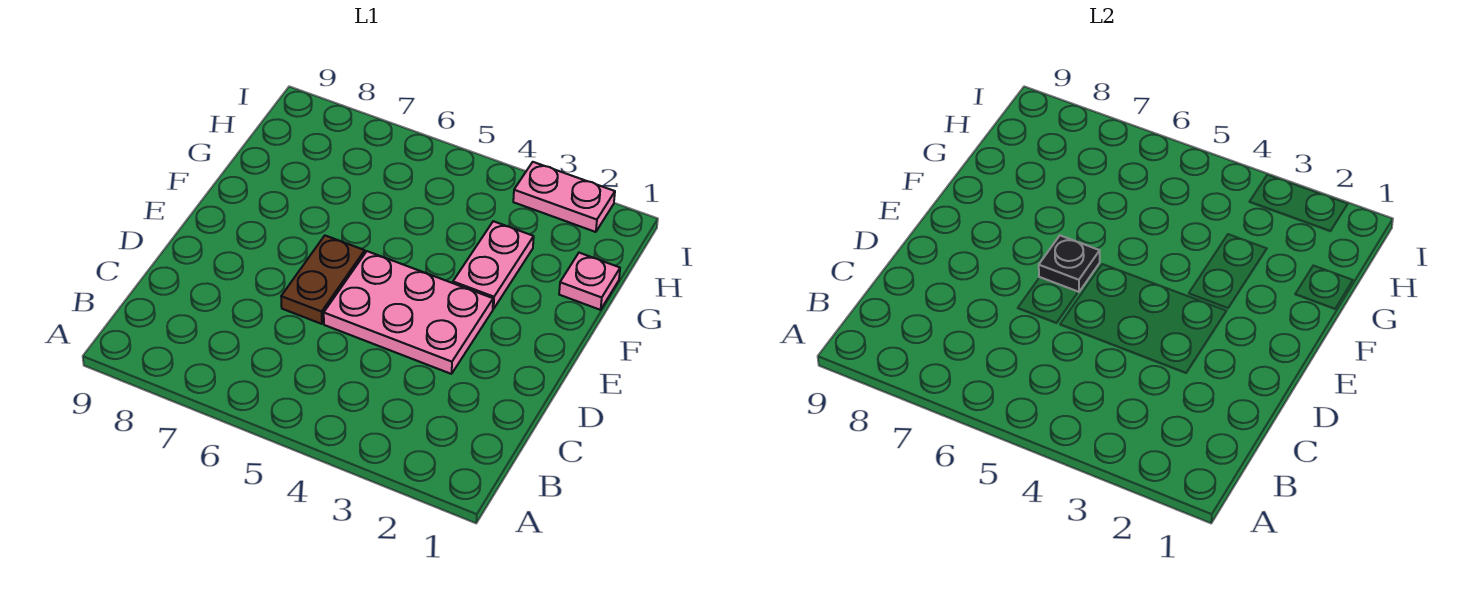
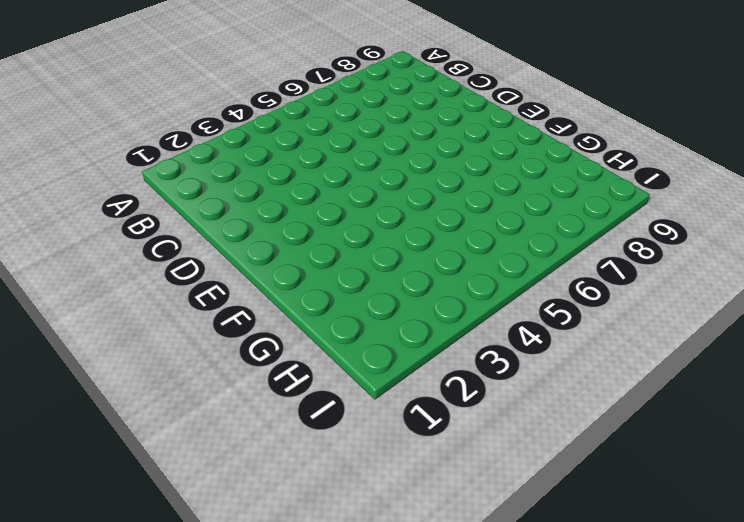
none -> pink 2x3 plate [324,251,493,374]
none -> brown 1x2 plate [281,236,365,324]

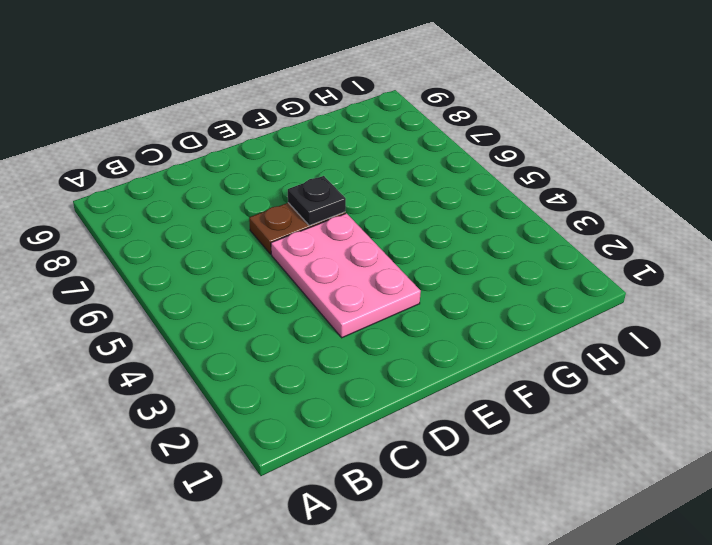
none -> pink 1x2 plate [453,221,534,309]
none -> pink 1x1 plate [559,253,620,310]

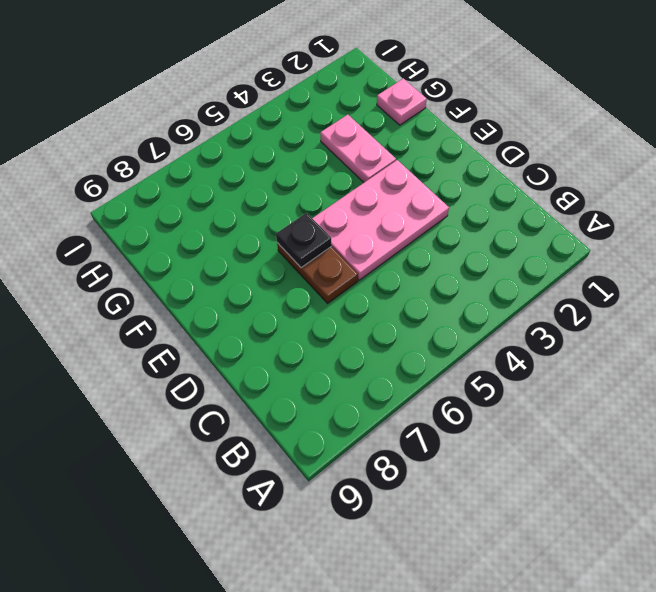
none -> pink 1x2 plate [513,162,615,232]

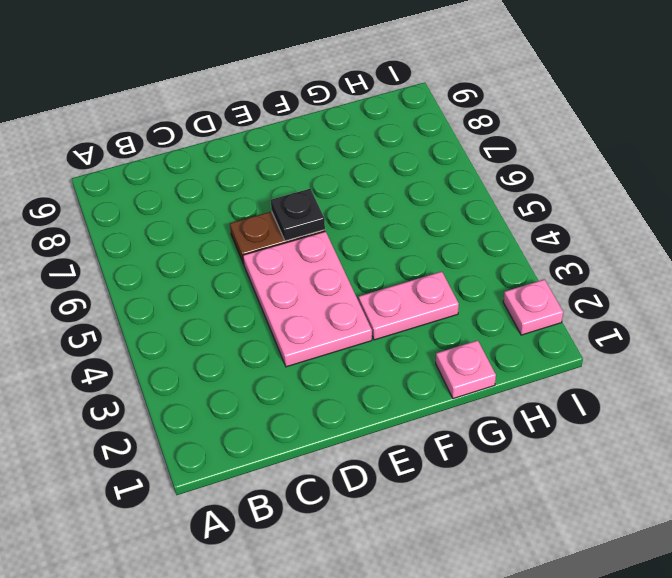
pink 1x1 plate [503,279,563,335] -> pink 1x2 plate [513,162,615,232]

